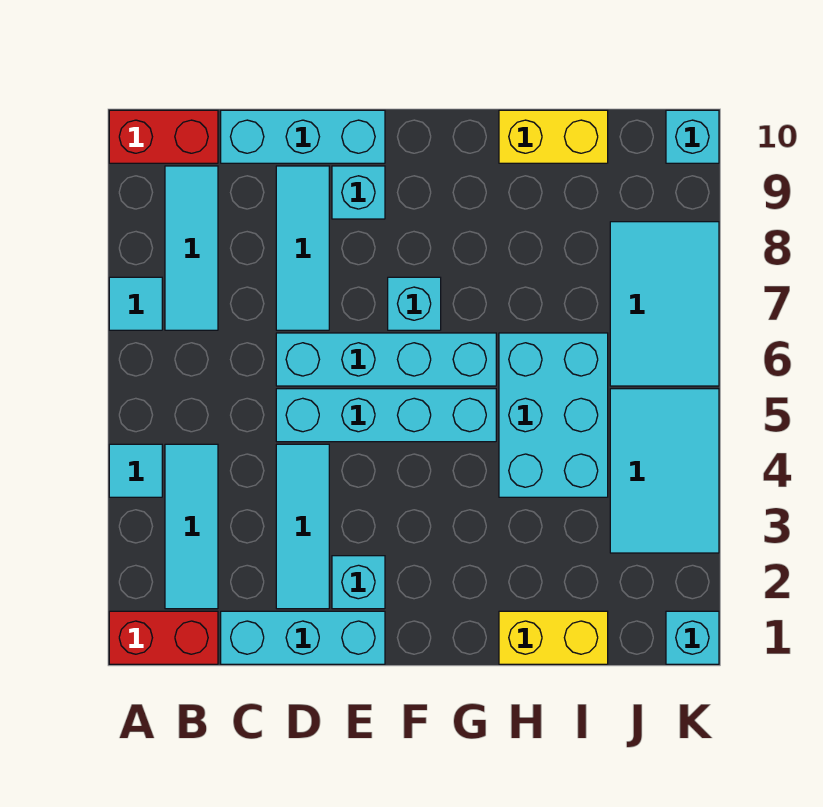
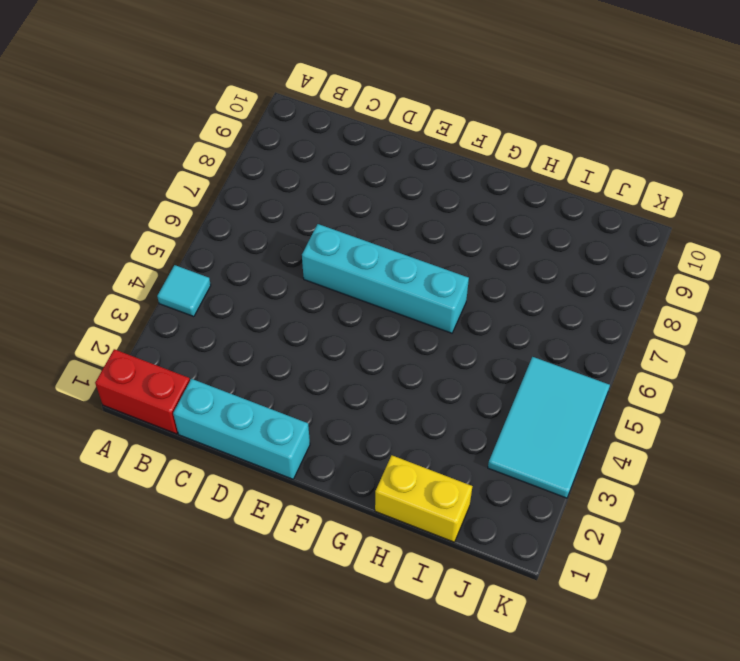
none -> cyan 1x1 tile [109,277,162,330]
none -> red 1x2 brick [109,110,218,163]
none -> cyan 1x3 tile [165,444,218,609]

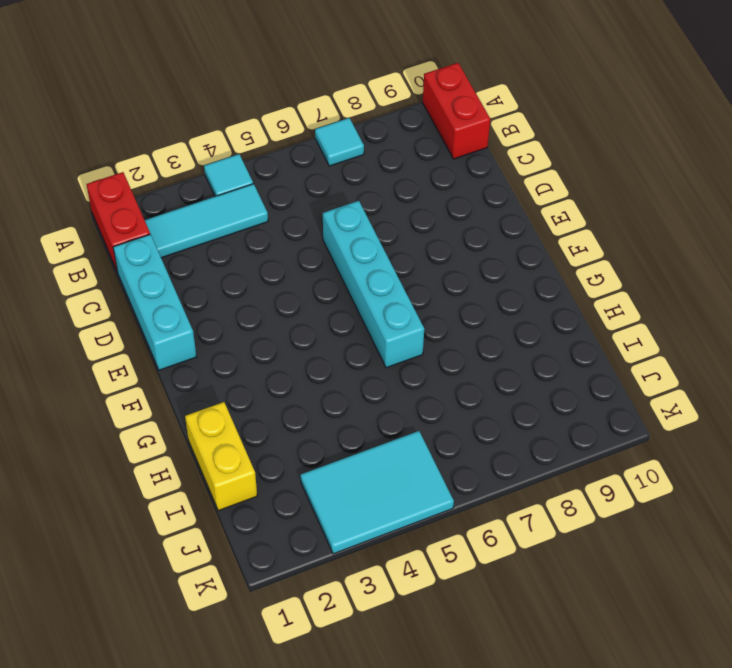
none -> cyan 1x3 tile [165,166,218,330]
none -> cyan 1x3 brick [221,110,385,163]
none -> cyan 1x3 tile [276,444,329,609]

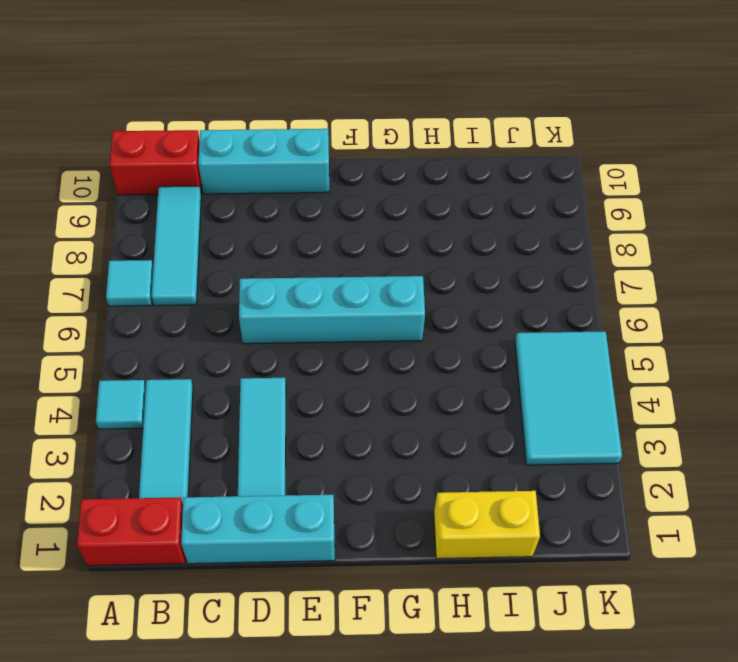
none -> cyan 1x4 brick [276,389,496,442]
none -> cyan 1x3 tile [276,166,329,330]
none -> cyan 1x1 brick [332,556,385,609]

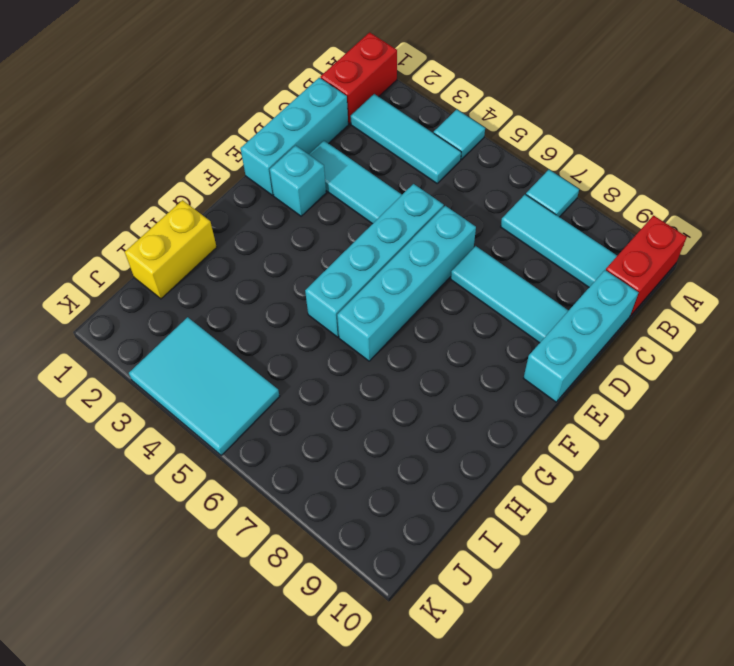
none -> cyan 1x1 brick [332,166,385,219]
none -> cyan 1x1 brick [388,277,441,330]
none -> cyan 2x3 brick [499,333,608,497]

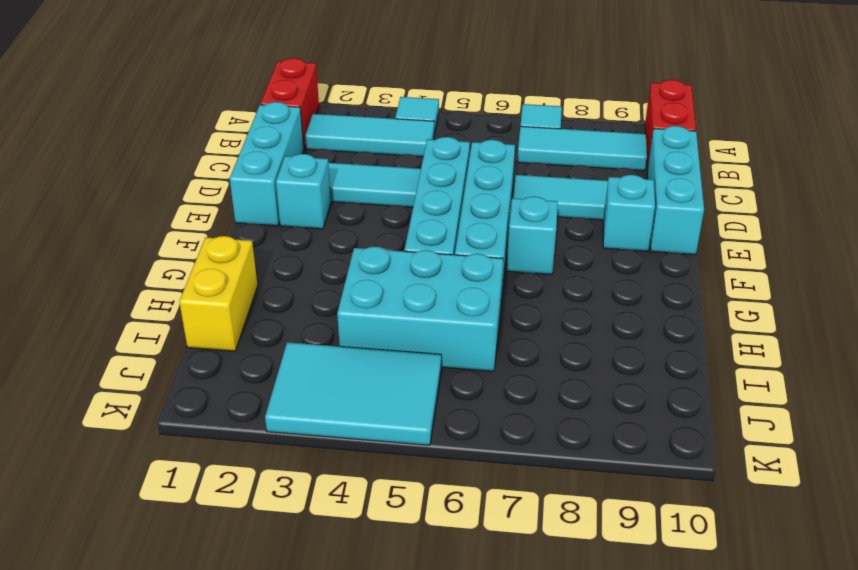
none -> yellow 1x2 brick [499,110,608,163]
none -> cyan 2x3 tile [610,222,719,386]
none -> cyan 1x1 brick [666,611,719,664]

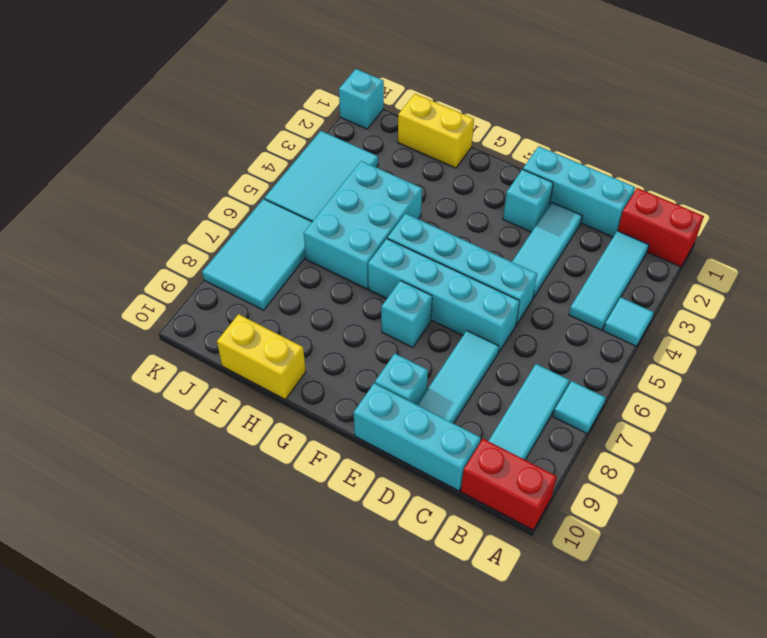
none -> cyan 1x1 brick [666,110,719,163]

